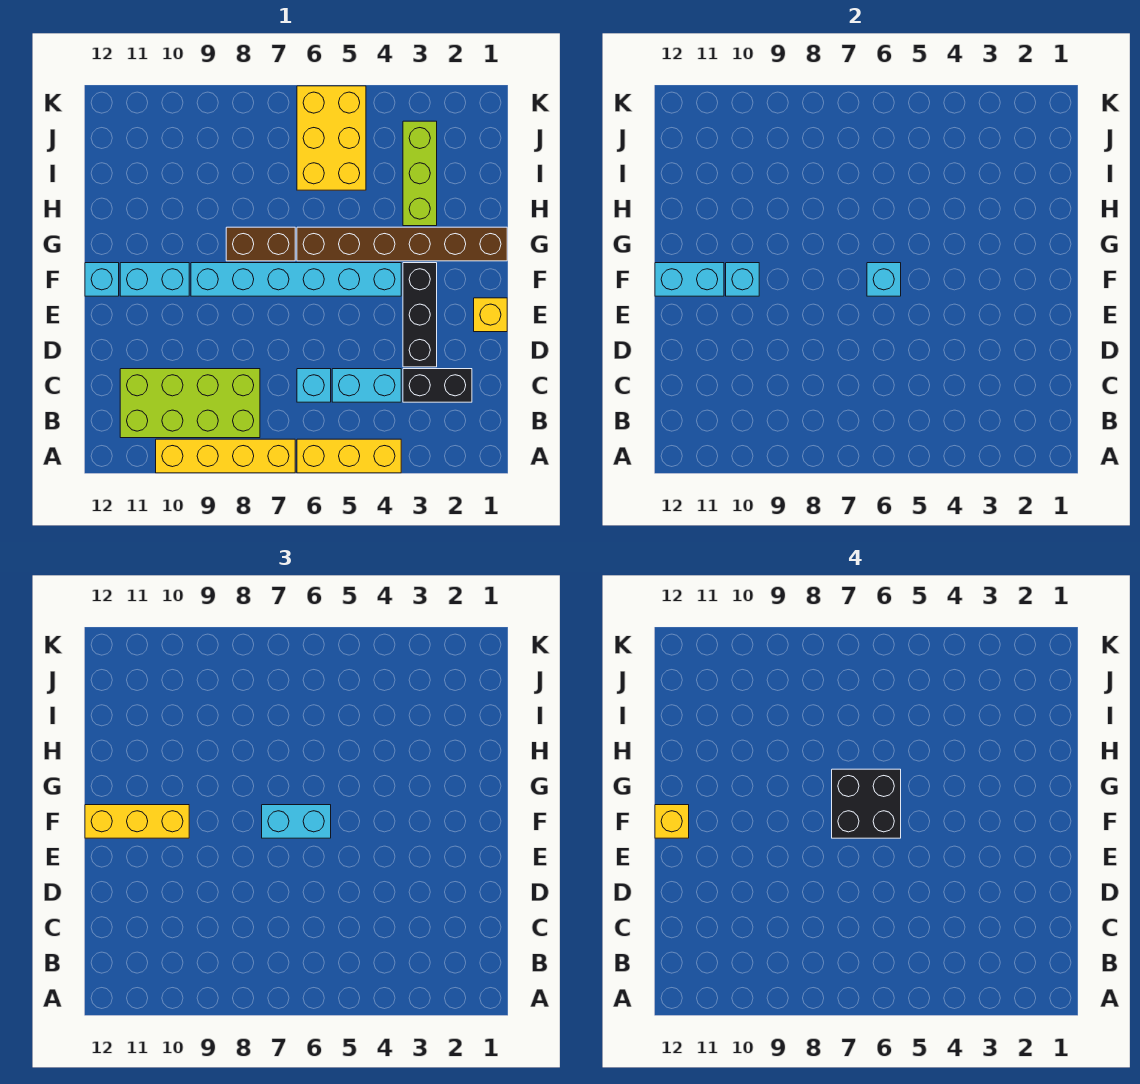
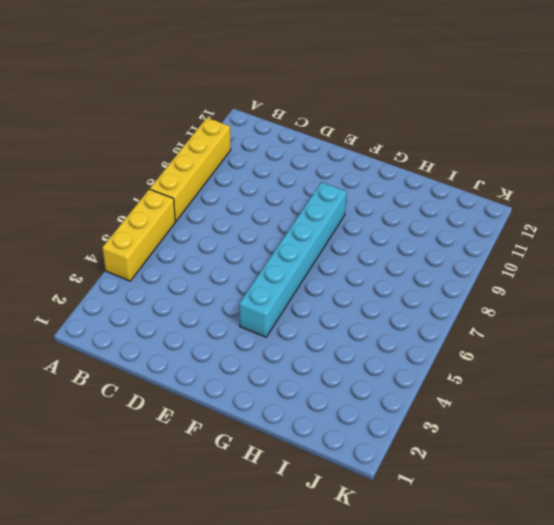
none -> lime 2x4 brick [120,369,260,438]
none -> black 1x2 brick [403,369,472,402]
none -> cyan 1x2 brick [332,369,401,402]

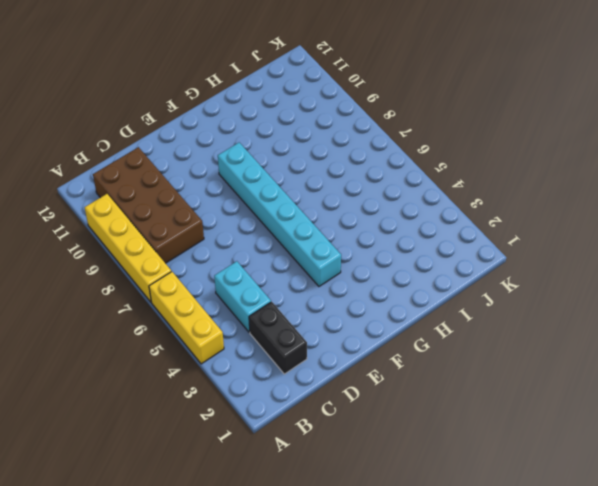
brown 2x4 brick [93,147,204,263] -> lime 2x4 brick [120,369,260,438]
none -> cyan 1x1 brick [297,369,331,402]
none -> black 1x3 brick [403,263,437,367]
none -> yellow 1x1 brick [474,298,507,332]

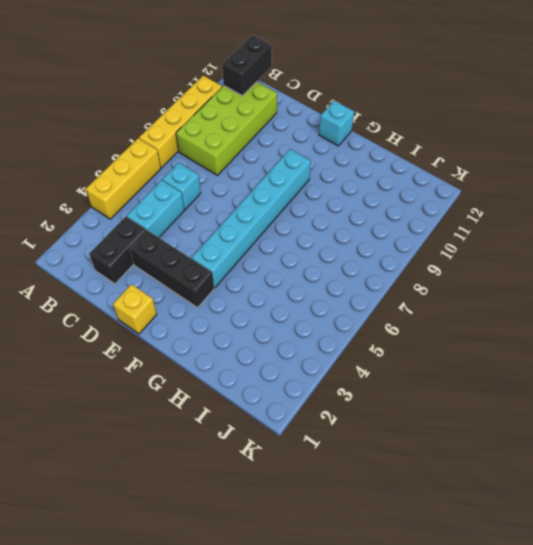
black 1x2 brick [222,35,272,96] -> none
none -> cyan 1x2 brick [120,263,189,296]
none -> brown 1x6 brick [297,227,507,261]
none -> brown 1x2 brick [226,227,295,261]

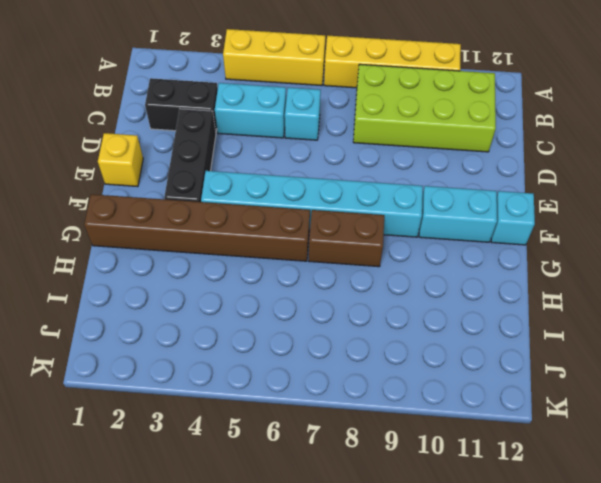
none -> lime 1x3 brick [403,121,437,226]
none -> yellow 2x3 brick [297,86,366,190]
none -> cyan 1x1 brick [867,263,901,296]

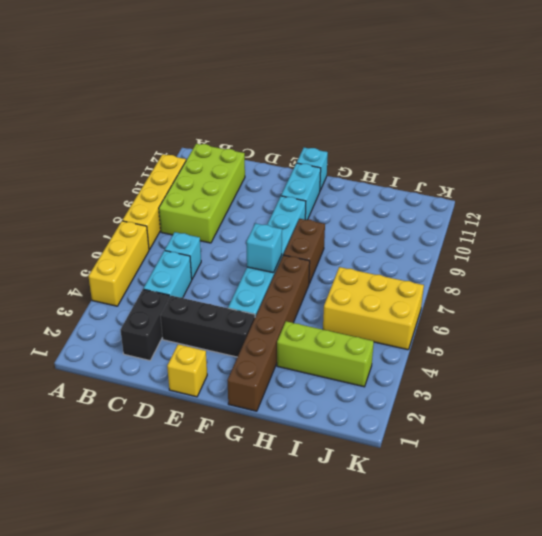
none -> cyan 1x1 brick [726,263,759,296]
none -> cyan 1x2 brick [655,263,724,296]
none -> cyan 1x2 brick [262,805,331,838]

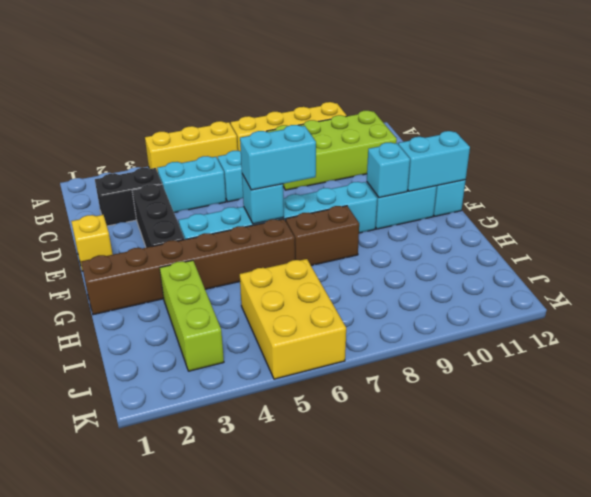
none -> yellow 1x3 brick [85,805,189,838]
none -> black 2x2 brick [832,769,901,838]
none -> yellow 1x1 brick [655,805,689,838]

